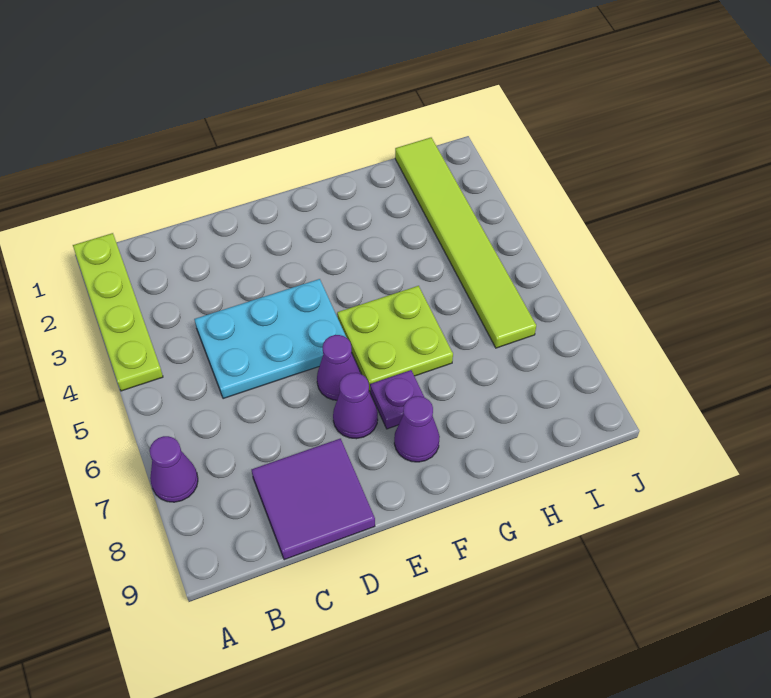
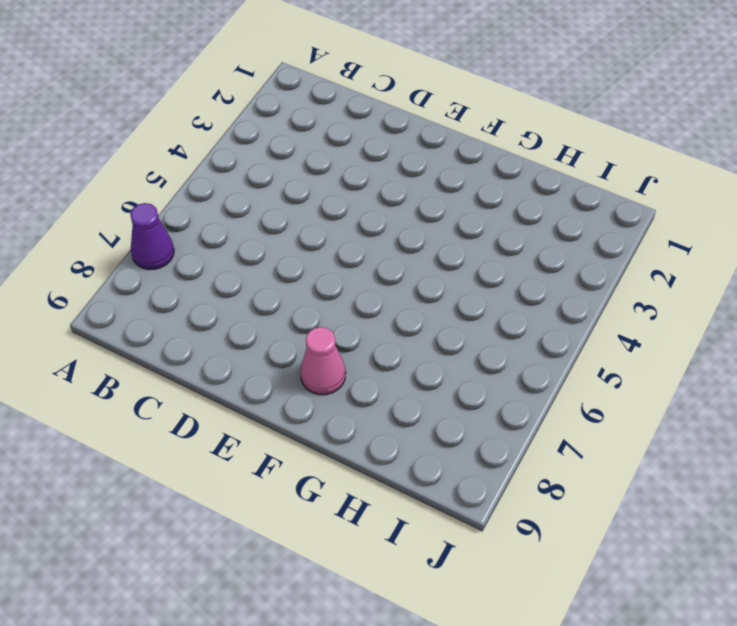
pink 1x1 cone [300,327,346,395] -> purple 1x1 cone [394,396,440,462]
none -> lime 1x4 plate [73,233,163,391]
none -> cyan 2x3 plate [194,279,347,399]

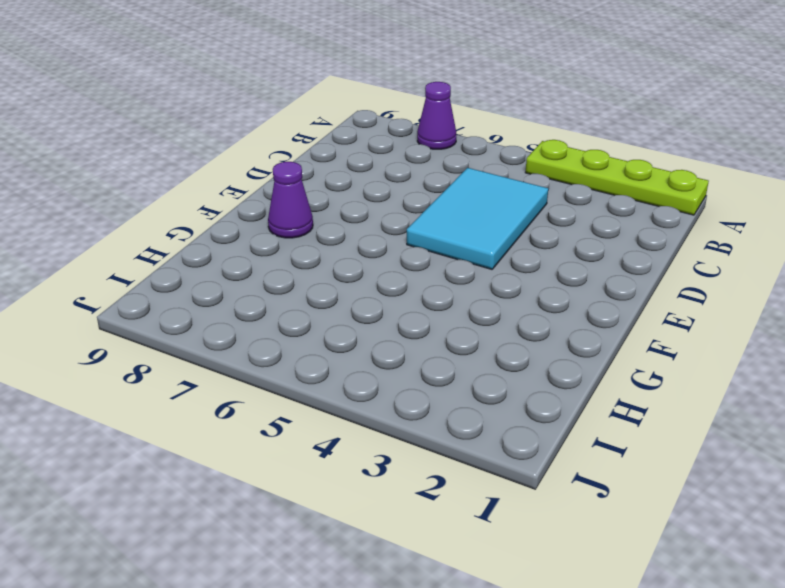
cyan 2x3 tile [407,168,548,269] -> cyan 2x3 plate [194,279,347,399]
none -> purple 2x2 tile [252,439,375,560]
none -> purple 1x1 cone [317,335,360,400]

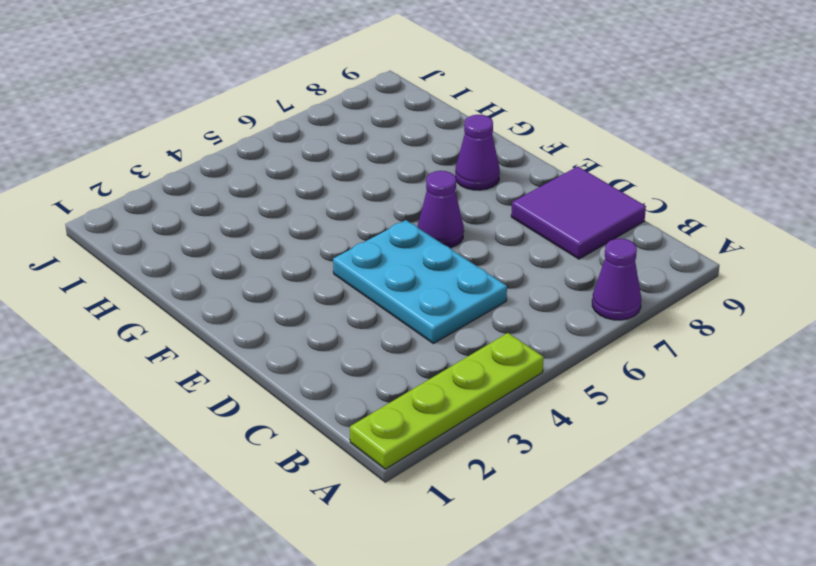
none -> purple 1x1 cone [333,373,378,439]
none -> lime 2x2 plate [337,286,453,391]

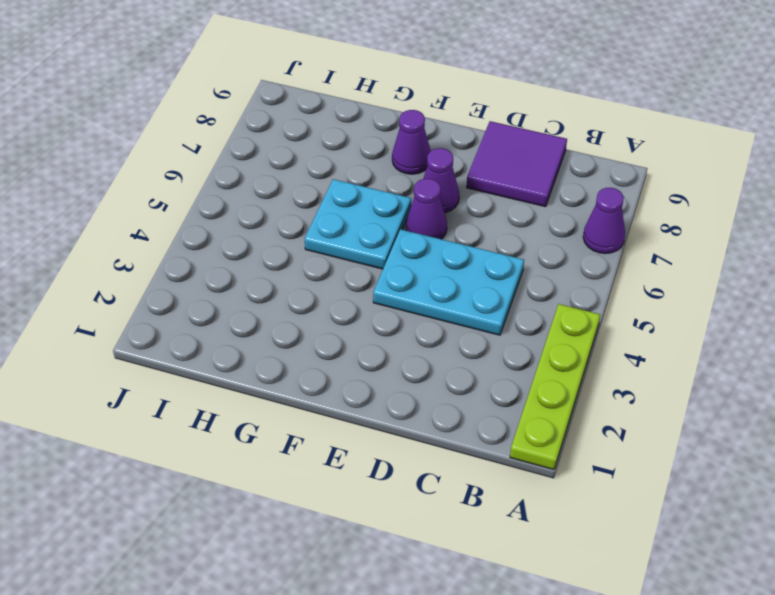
cyan 2x2 plate [305,179,411,269] -> lime 2x2 plate [337,286,453,391]
none -> purple 1x1 plate [370,370,424,429]
none -> lime 1x6 tile [395,138,536,348]

